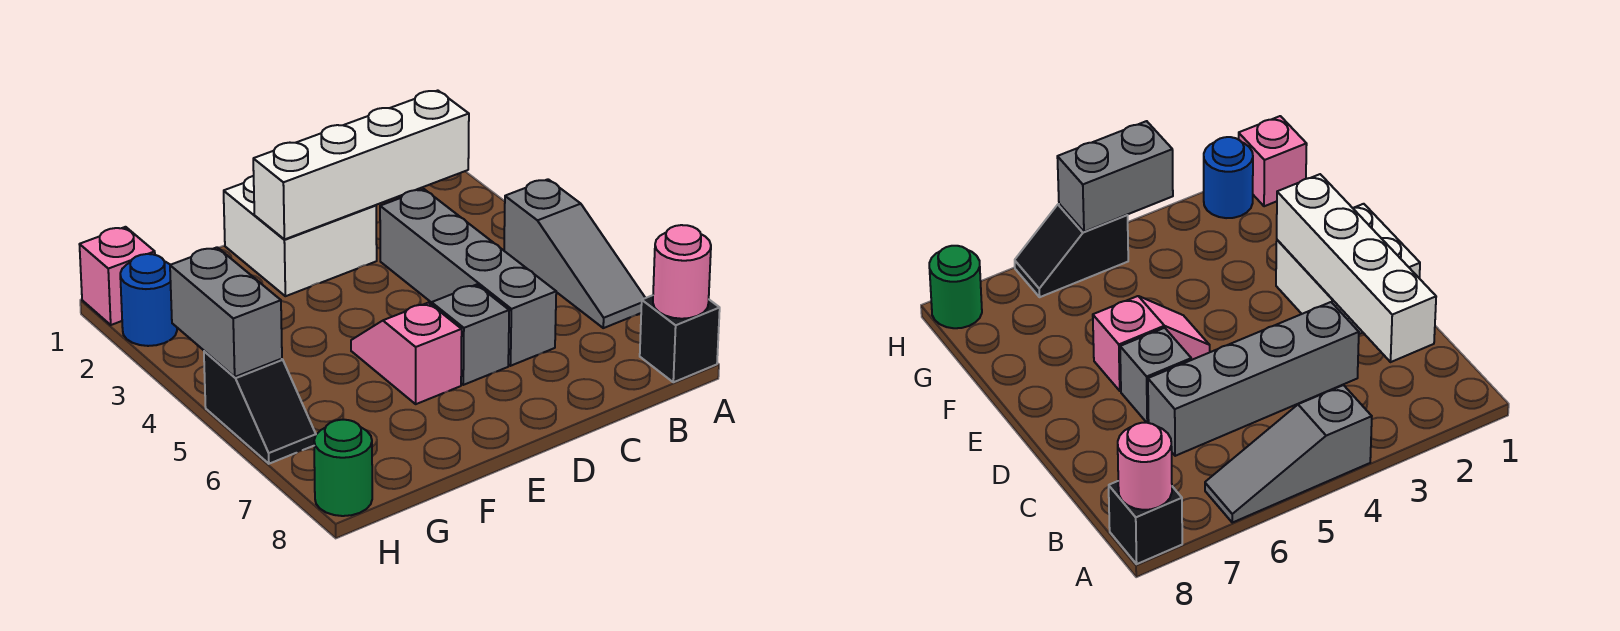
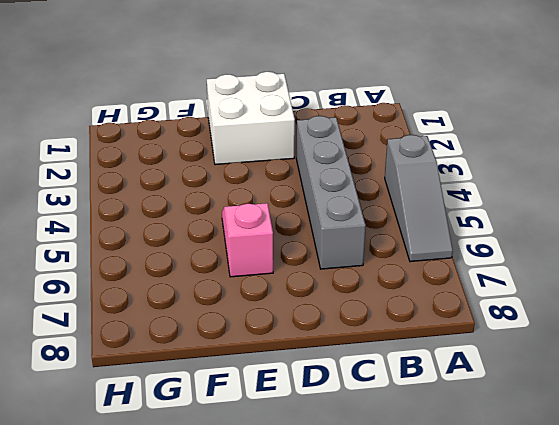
none -> black 1x1 brick [640,295,720,382]
none -> grey 1x1 brick [432,285,509,385]
none -> pink 1x1 brick [79,227,155,325]

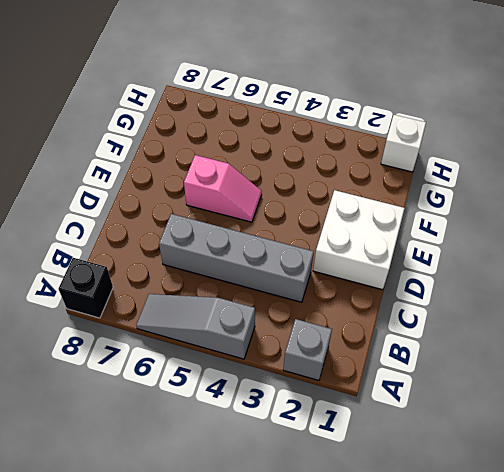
grey 1x1 brick [283,319,332,380] -> grey 1x1 brick moved to [432,285,509,385]
white 1x1 brick [381,115,426,172] -> pink 1x1 brick [79,227,155,325]
none -> blue 1x1 round brick [120,254,177,346]
none -> black 1x2 slope [204,351,316,464]
none -> green 1x1 round brick [314,420,372,516]

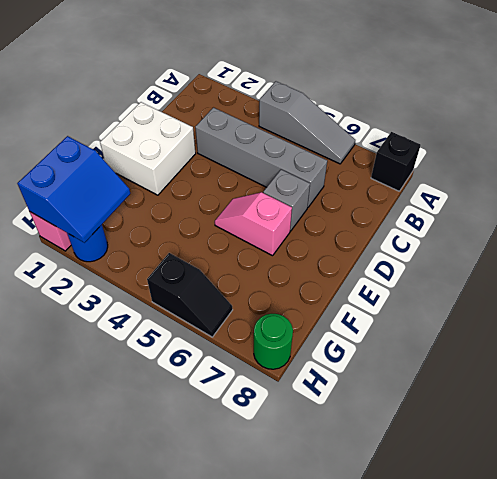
blue 2x2 slope [17,136,130,243] -> none
none -> pink 1x1 round brick [653,225,711,319]
none -> white 1x4 brick [253,91,469,239]
none -> grey 1x2 brick [170,247,282,377]

